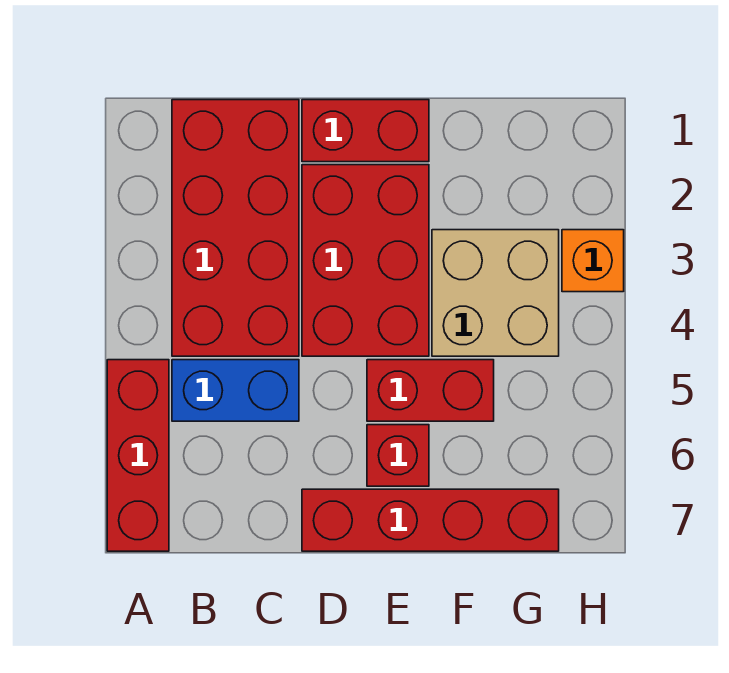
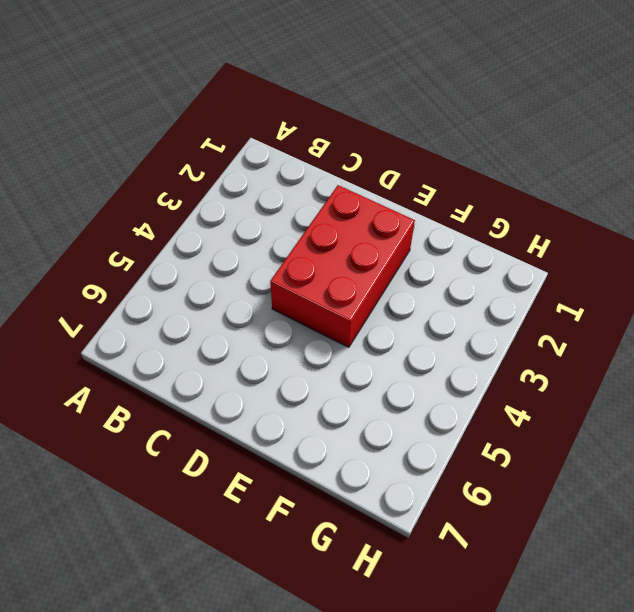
none -> red 1x3 brick [107,360,169,551]
none -> red 2x4 brick [172,100,299,356]

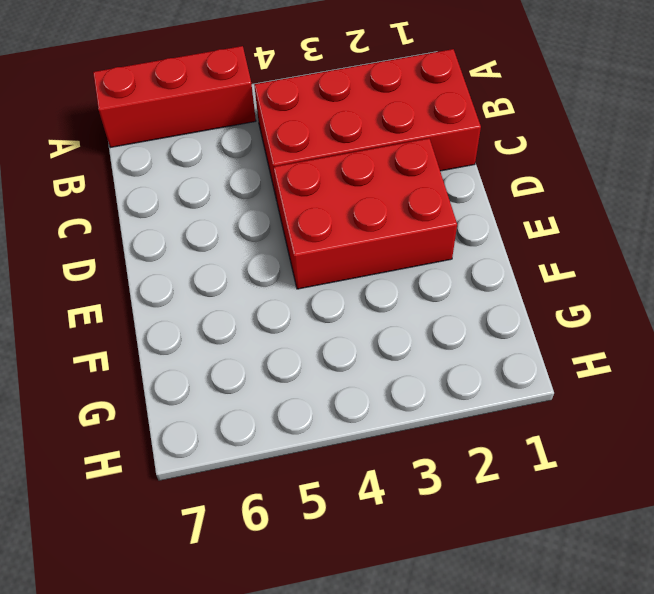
none -> blue 1x2 brick [172,360,299,421]
none -> red 1x2 brick [302,100,429,162]

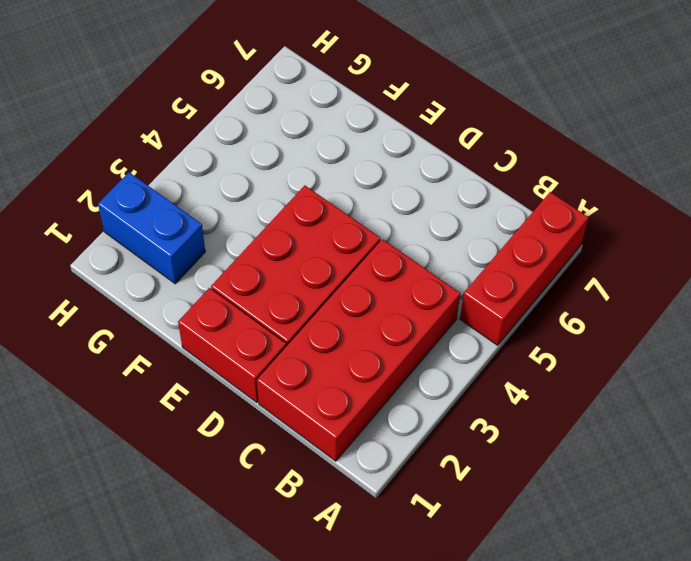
blue 1x2 brick [98,172,205,284] -> blue 1x2 brick moved to [172,360,299,421]
none -> red 1x4 brick [302,489,559,551]
none -> red 1x2 brick [367,360,494,421]

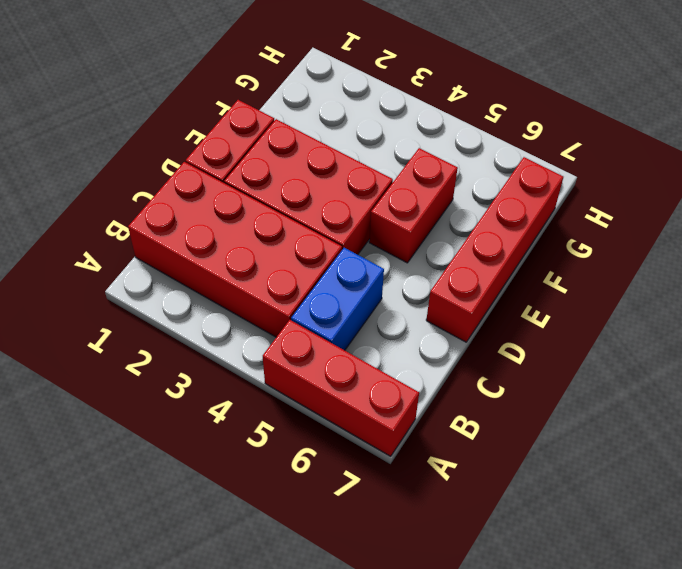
none -> red 1x1 brick [367,425,429,486]
none -> tan 2x2 brick [432,230,559,356]

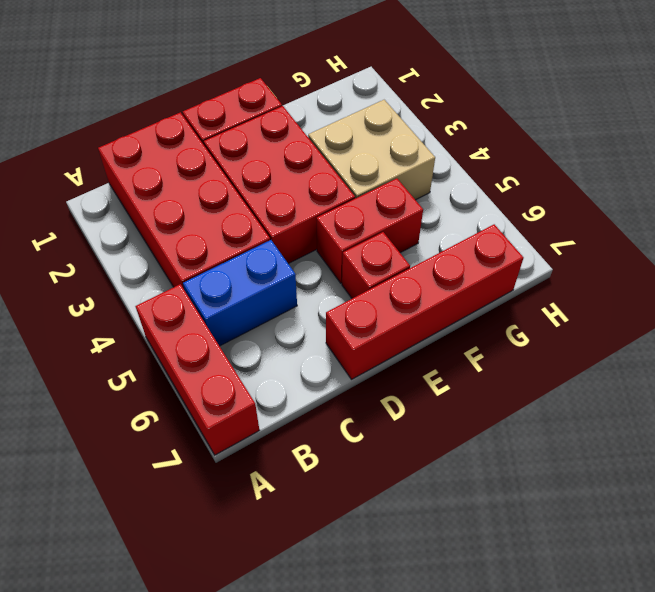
none -> orange 1x1 brick [562,230,624,292]

